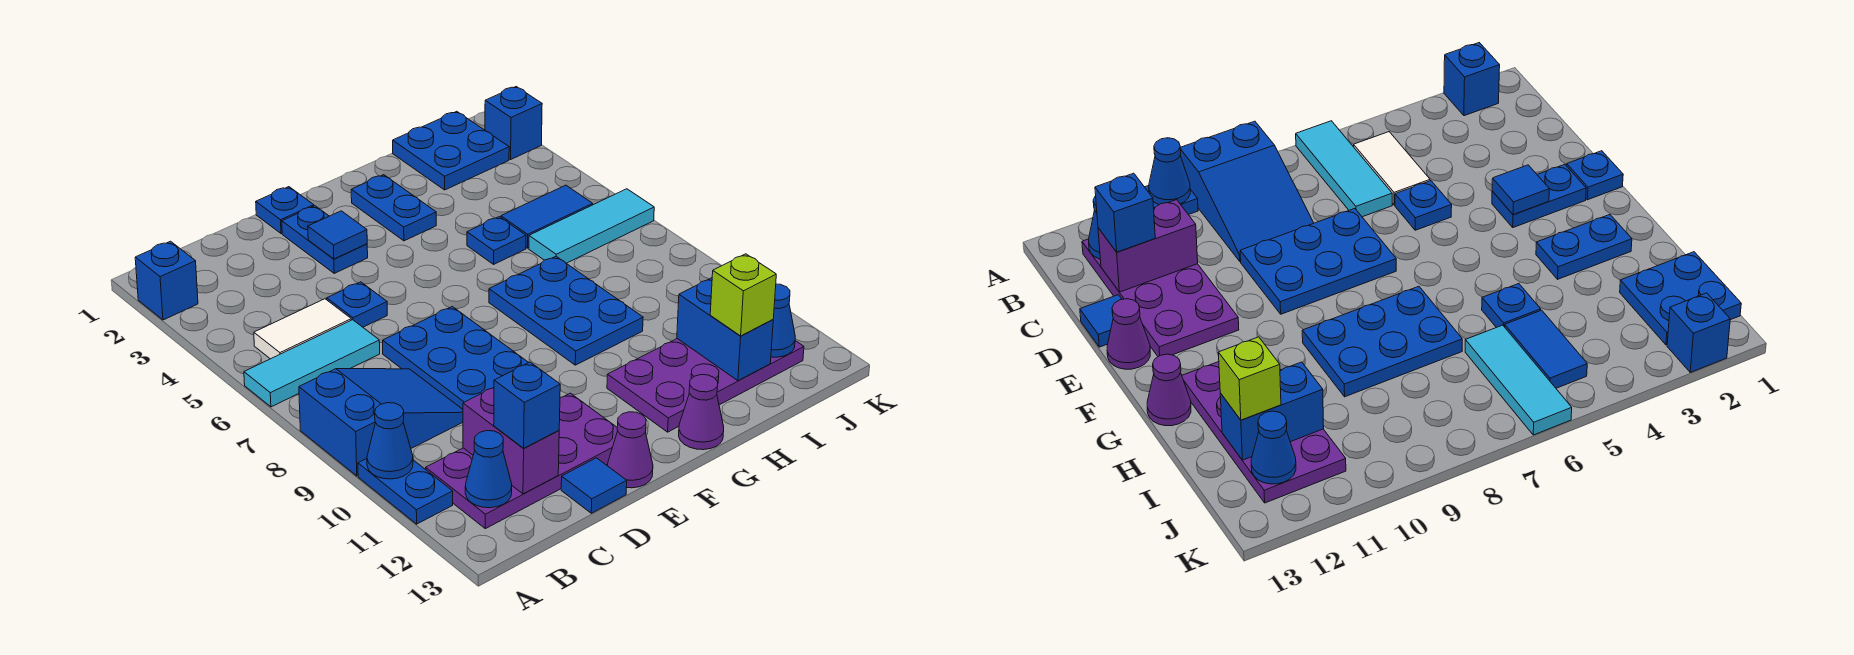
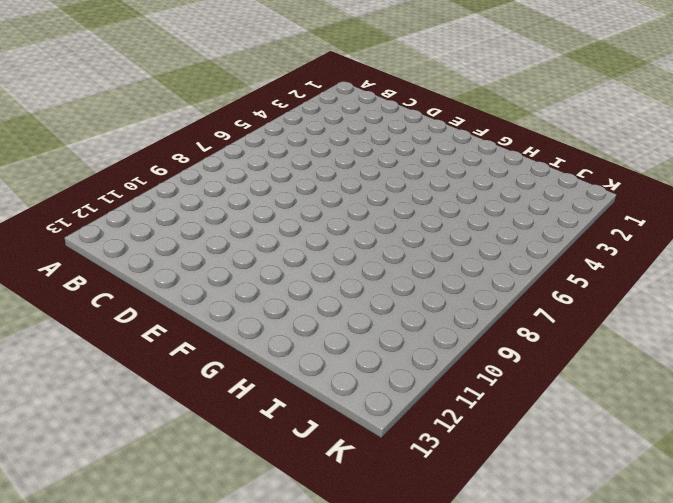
none -> blue 1x1 brick [135,241,198,320]
none -> cyan 1x3 tile [244,320,380,407]
none -> blue 2x3 slope [299,368,463,476]

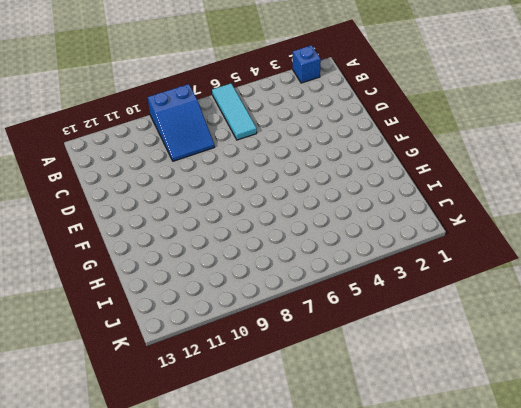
none -> blue 1x2 plate [358,459,453,524]
none -> white 1x2 tile [254,299,351,359]
none -> purple 2x4 plate [426,393,617,529]

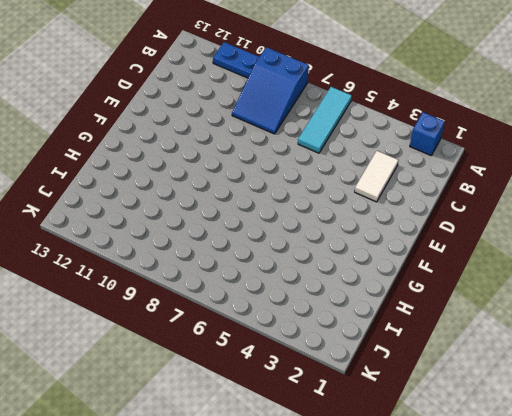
white 1x2 tile [355,151,398,202] -> white 1x2 tile moved to [254,299,351,359]
none -> purple 2x4 plate [426,393,617,529]
none -> blue 1x1 plate [327,282,387,327]
none -> blue 2x3 plate [383,307,529,409]

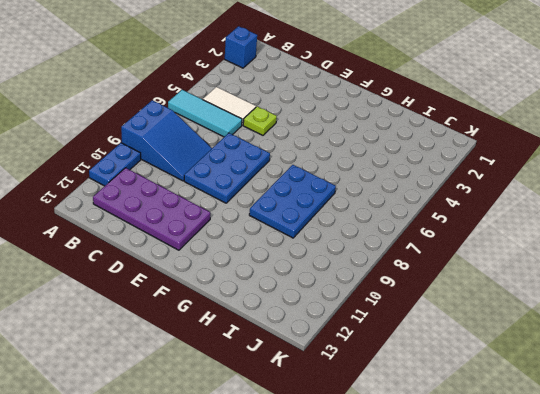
lime 1x1 plate [243,106,277,135] -> blue 1x1 plate [327,282,387,327]
none -> blue 1x1 tile [561,458,627,513]
none -> blue 1x1 plate [256,187,314,234]
none -> blue 1x2 plate [282,206,368,273]

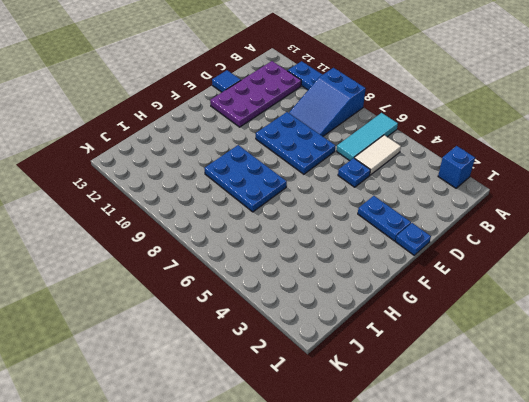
none -> purple 1x1 cone [608,412,653,488]
none -> blue 1x2 plate [351,175,436,241]
none -> purple 2x4 plate [607,339,804,432]

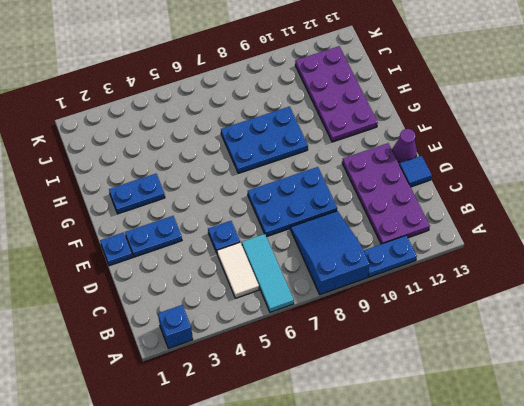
none -> purple 1x1 cone [679,375,724,450]
none -> blue 1x1 plate [467,217,526,264]
none -> blue 2x2 plate [393,111,509,190]

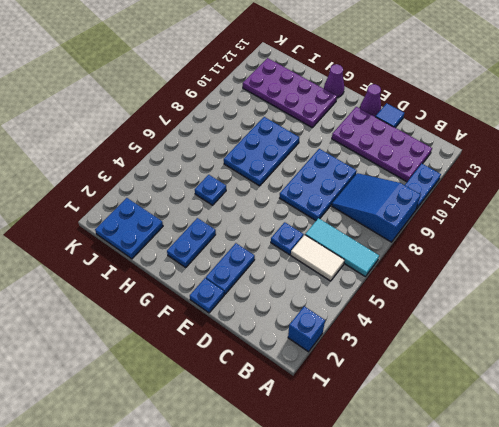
none -> blue 1x2 tile [501,185,593,248]
none -> cyan 1x3 tile [529,189,654,263]
none -> blue 1x1 brick [485,87,542,159]

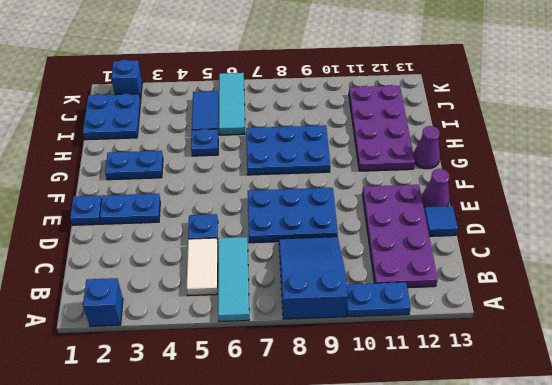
none -> blue 1x1 cone [367,403,413,479]
none -> blue 1x1 cone [465,431,512,508]
none -> purple 1x2 brick [463,388,559,494]

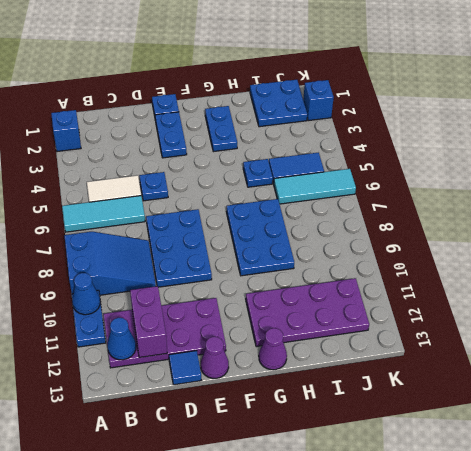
none -> blue 1x1 tile [308,211,367,259]
none -> blue 1x2 brick [677,278,773,381]
none -> blue 1x1 cone [771,284,795,357]

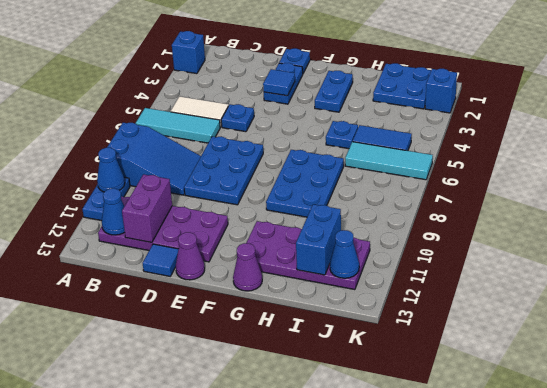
none -> blue 1x1 brick [494,362,560,448]
none -> lime 1x1 brick [710,254,776,336]

